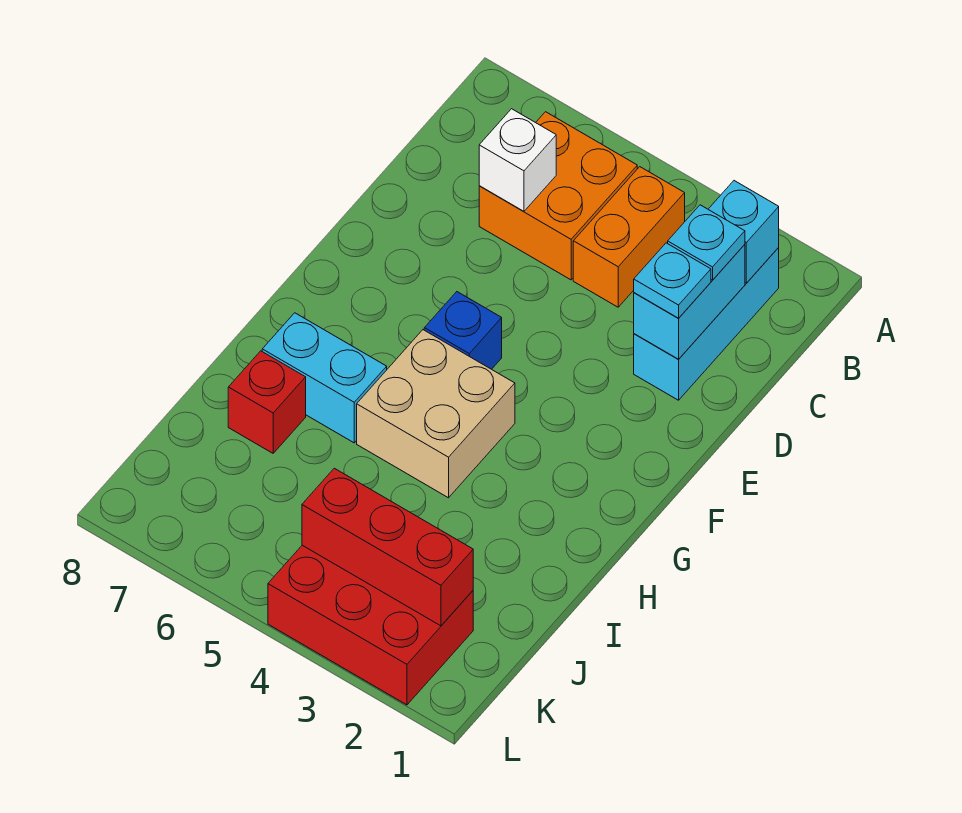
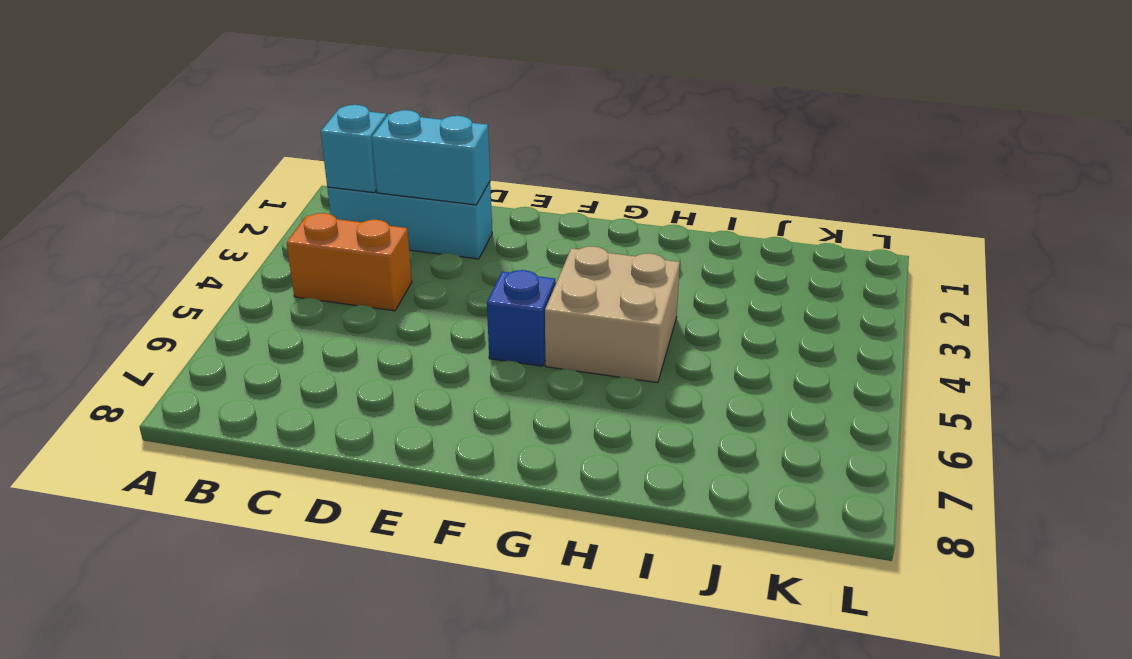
none -> orange 2x2 brick [479,112,637,280]
none -> cyan 1x2 brick [262,313,387,443]
none -> red 1x1 brick [228,351,306,453]

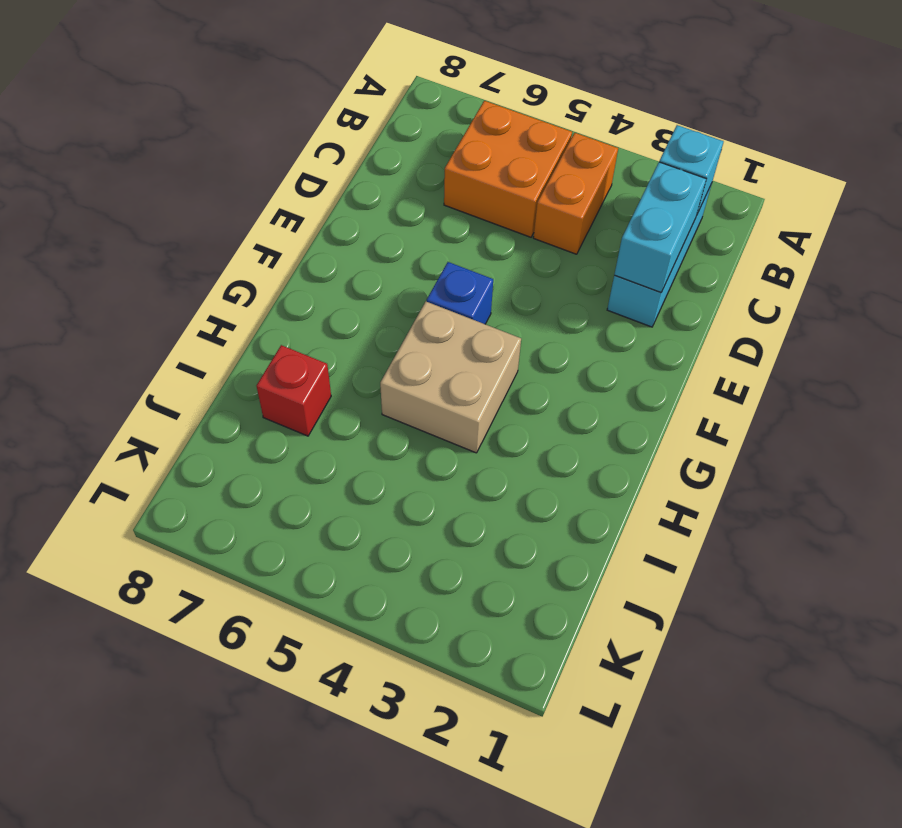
none -> cyan 1x2 brick [262,313,387,443]
none -> red 2x3 brick [268,545,473,705]
none -> white 1x1 brick [479,109,556,211]

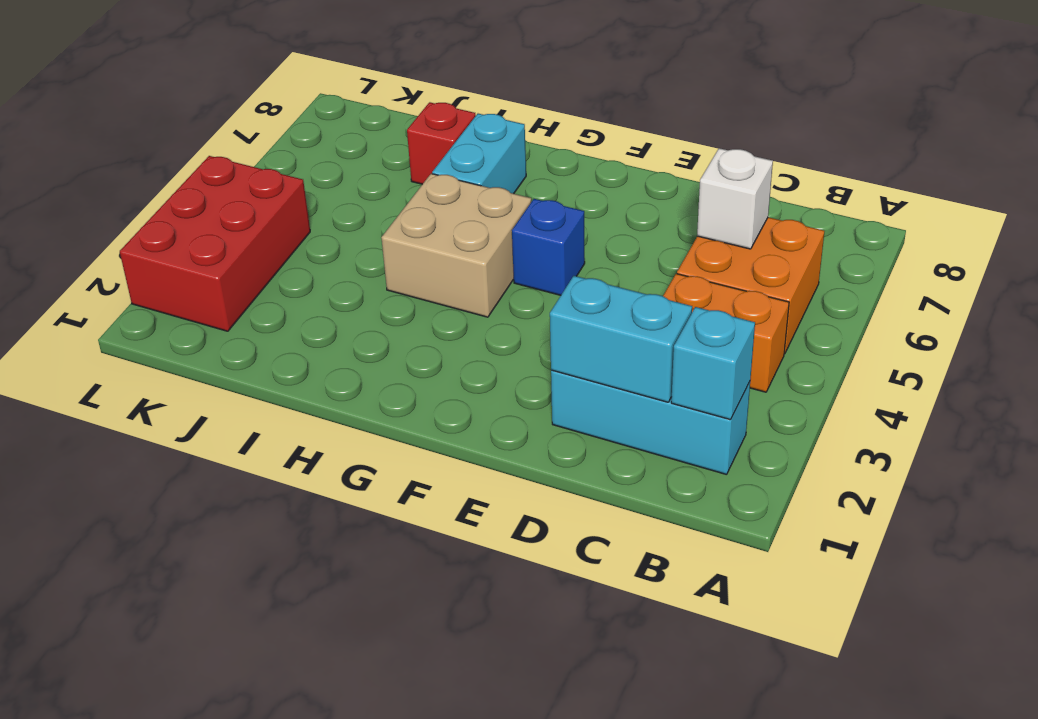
none -> red 1x3 brick [302,468,473,626]
none -> cyan 1x1 plate [668,205,745,280]
none -> cyan 1x1 plate [634,243,711,318]

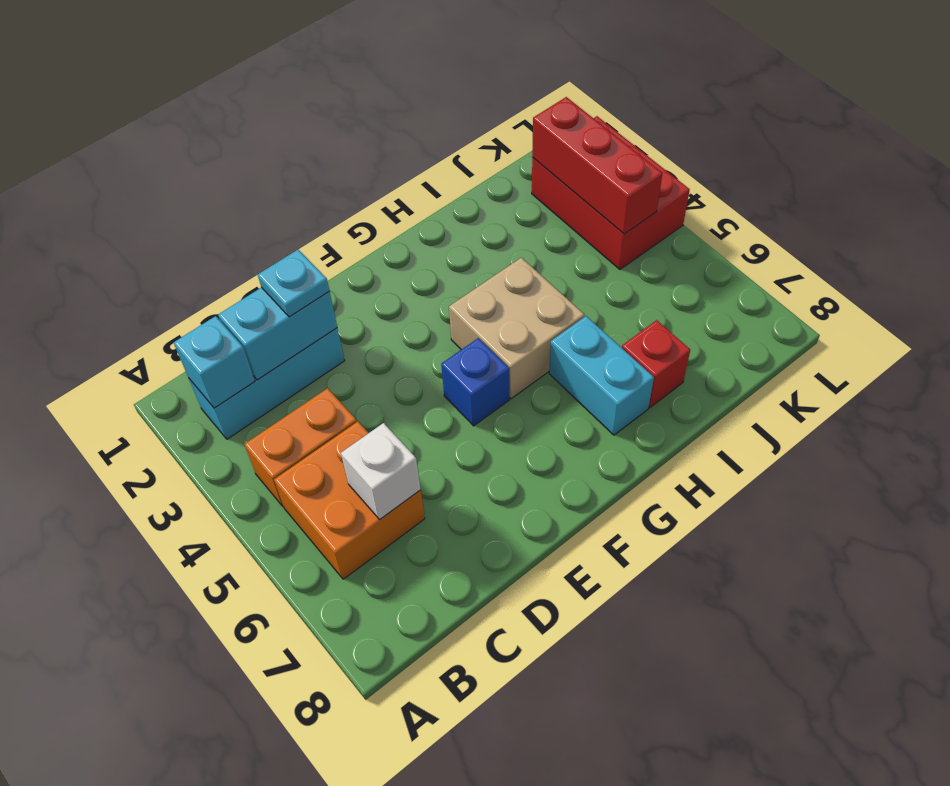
none -> cyan 1x1 plate [668,205,745,280]

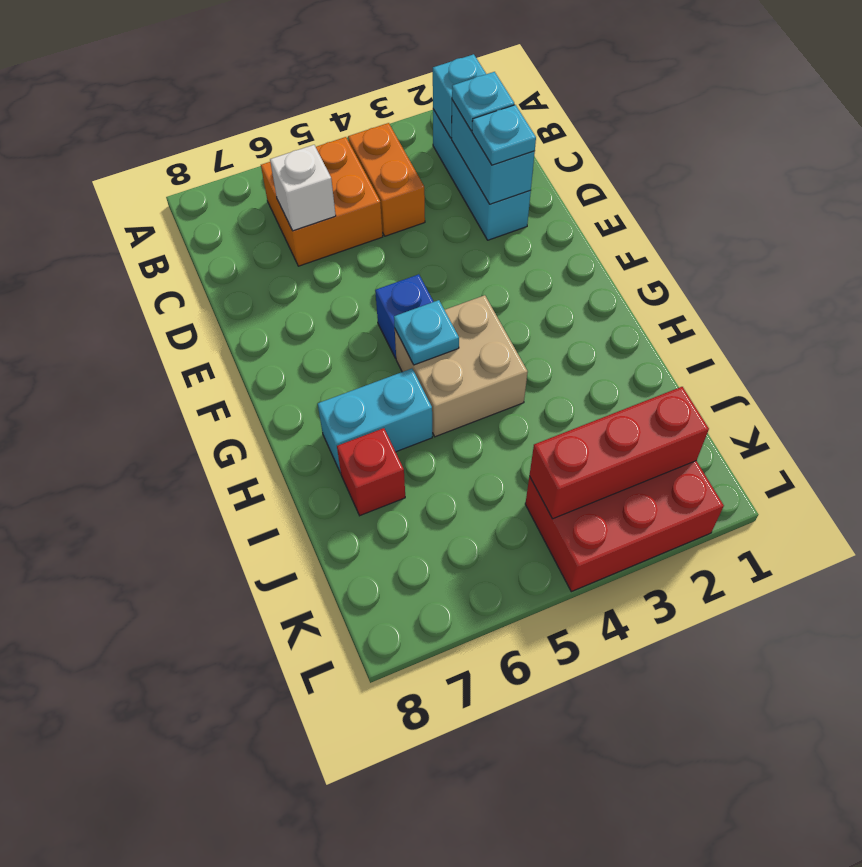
cyan 1x1 plate [394,300,459,365] -> none

